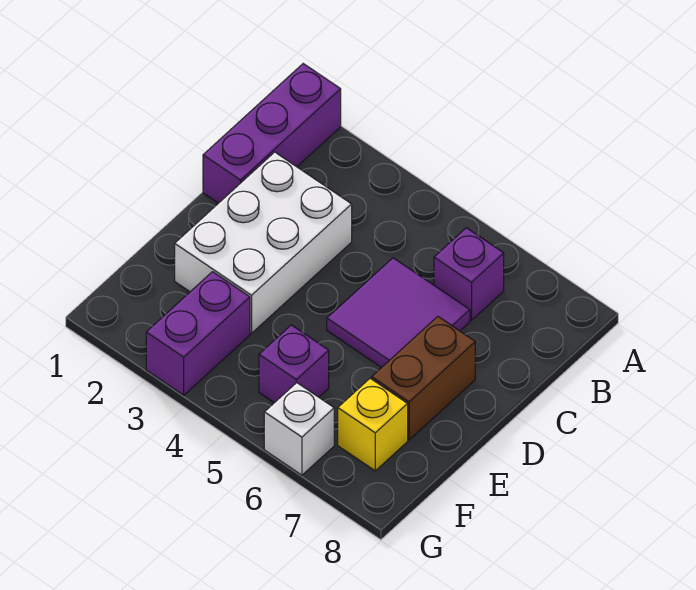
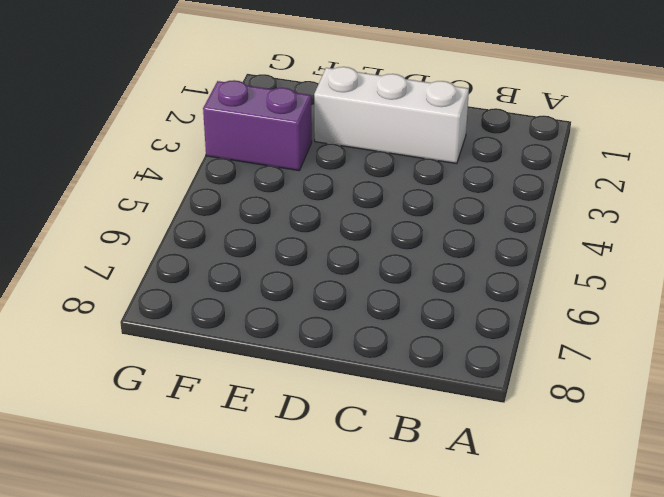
white 1x3 brick [314,67,469,164] -> white 2x3 brick [175,152,352,333]
none -> purple 1x3 brick [203,64,341,203]
none -> purple 1x1 brick [434,228,504,320]

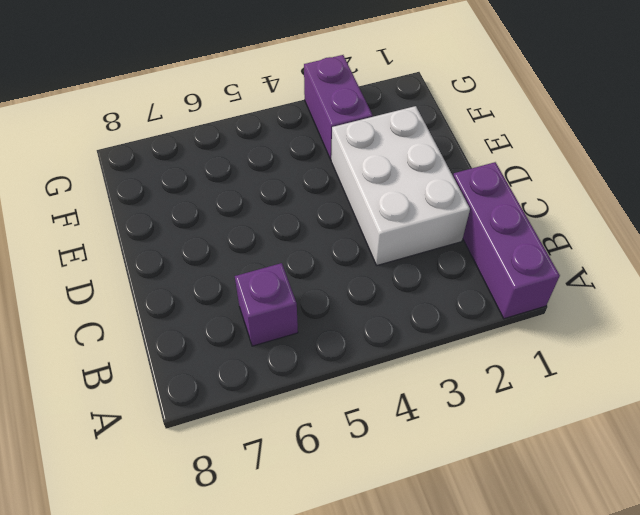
none -> purple 2x2 tile [327,258,470,368]
none -> brown 1x2 brick [372,317,475,440]

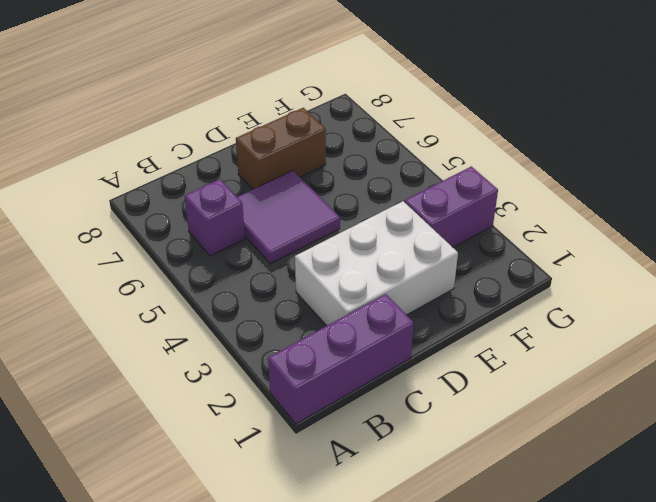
none -> purple 1x1 brick [259,325,329,403]
none -> yellow 1x1 brick [338,378,408,471]

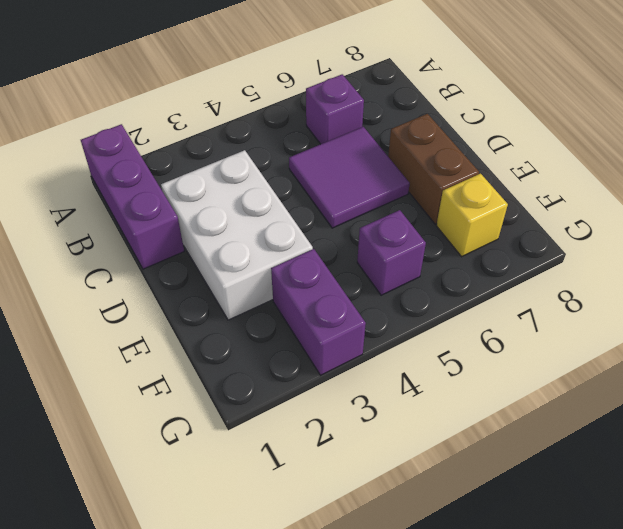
none -> white 1x1 brick [264,383,334,475]

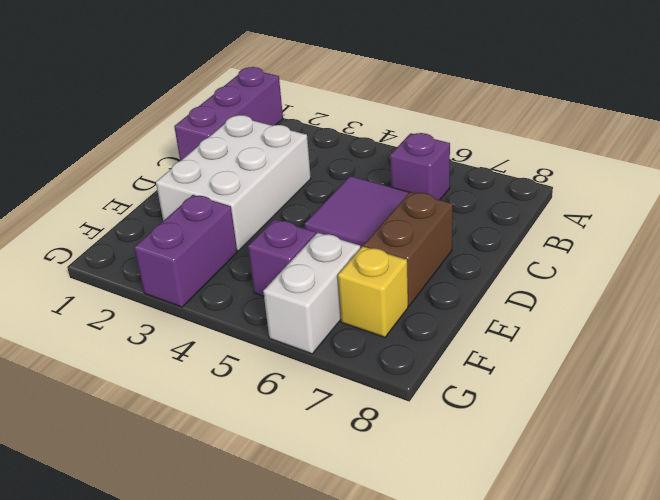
white 1x2 brick [263,233,361,354] -> white 1x1 brick [264,383,334,475]

